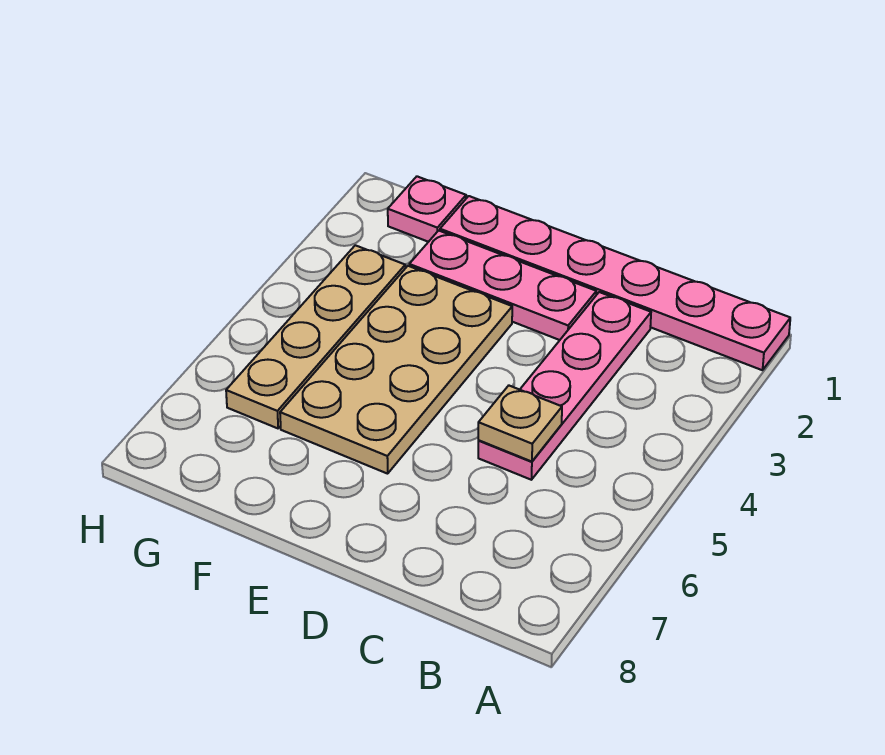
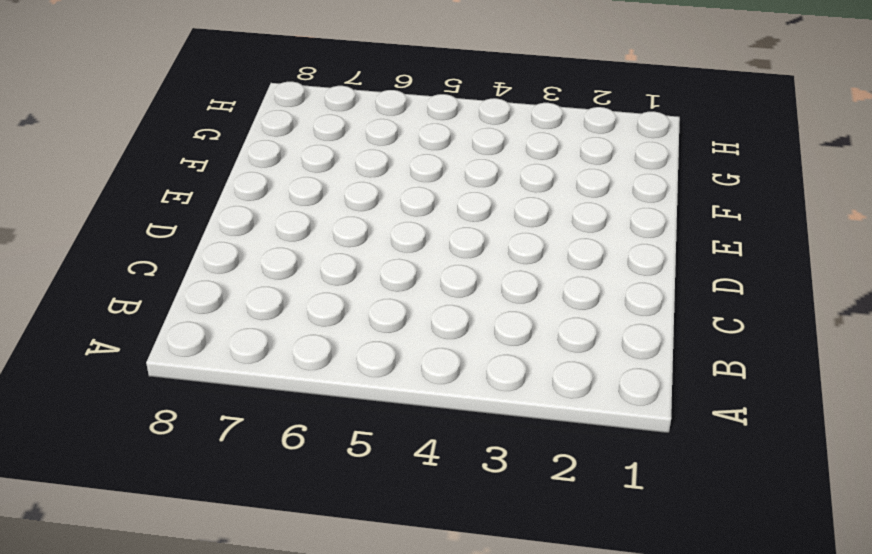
none -> pink 1x6 plate [440,196,790,370]
none -> pink 1x4 plate [478,292,651,480]

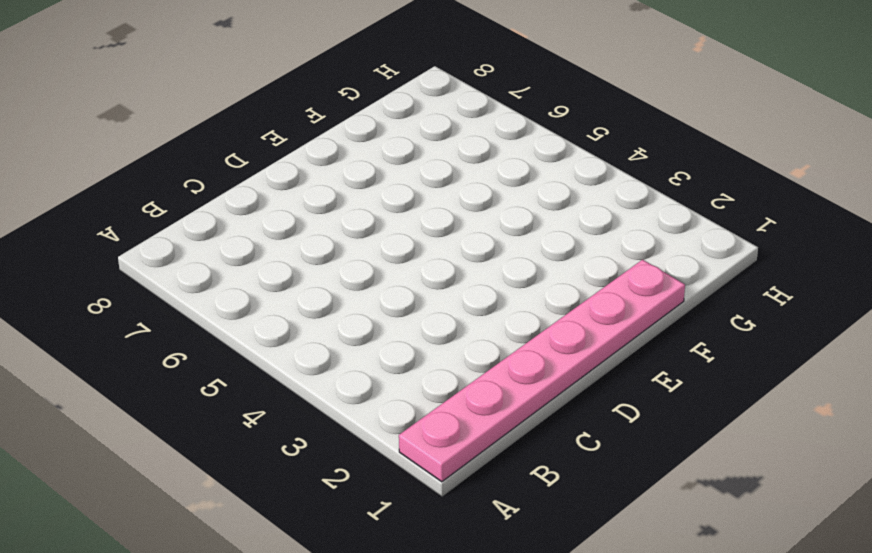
none -> pink 1x4 plate [478,292,651,480]
none -> pink 1x3 plate [409,231,596,340]

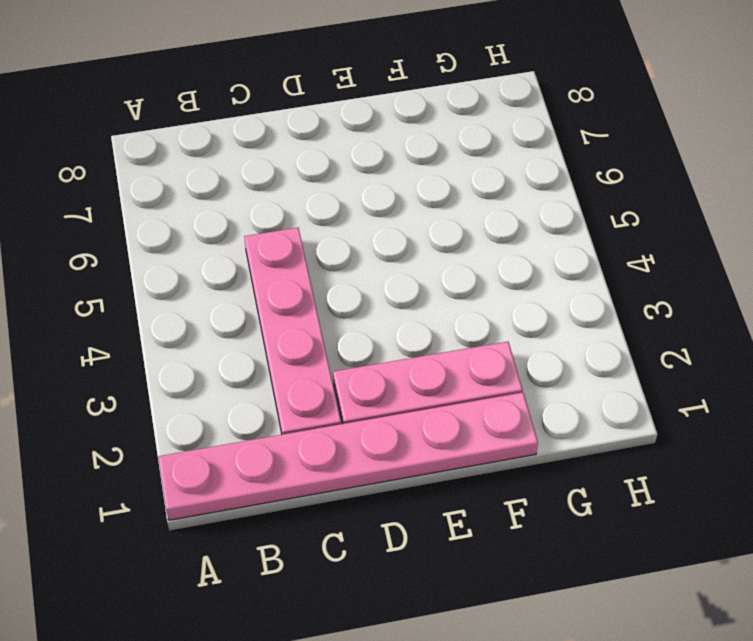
none -> tan 2x4 plate [280,266,512,474]
none -> pink 1x1 plate [388,176,466,242]

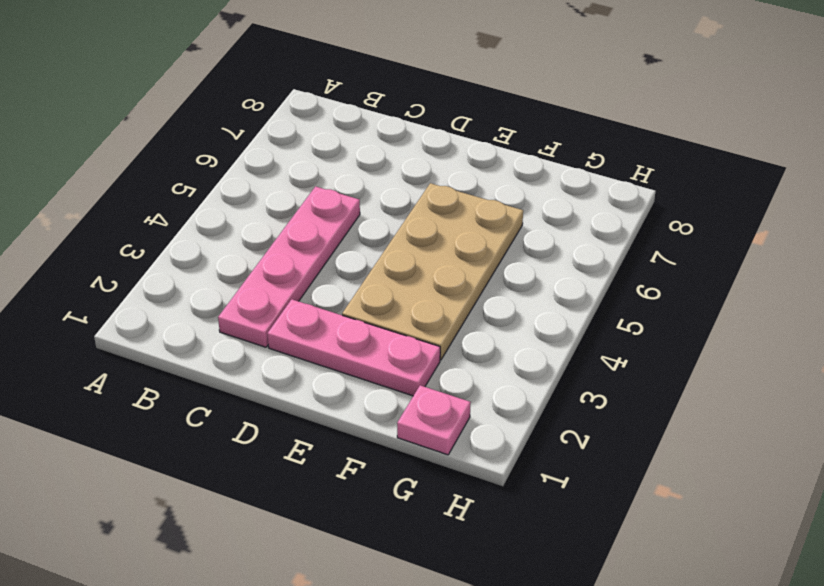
none -> pink 1x6 plate [440,196,790,370]
none -> tan 1x4 plate [226,245,405,428]

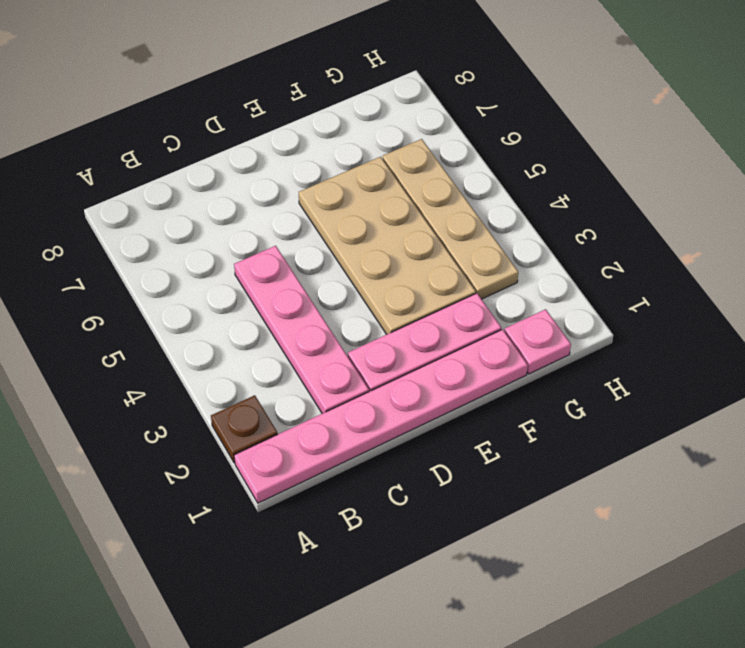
brown 1x1 plate [211,395,278,463] -> none
none -> tan 1x1 plate [478,386,562,462]

